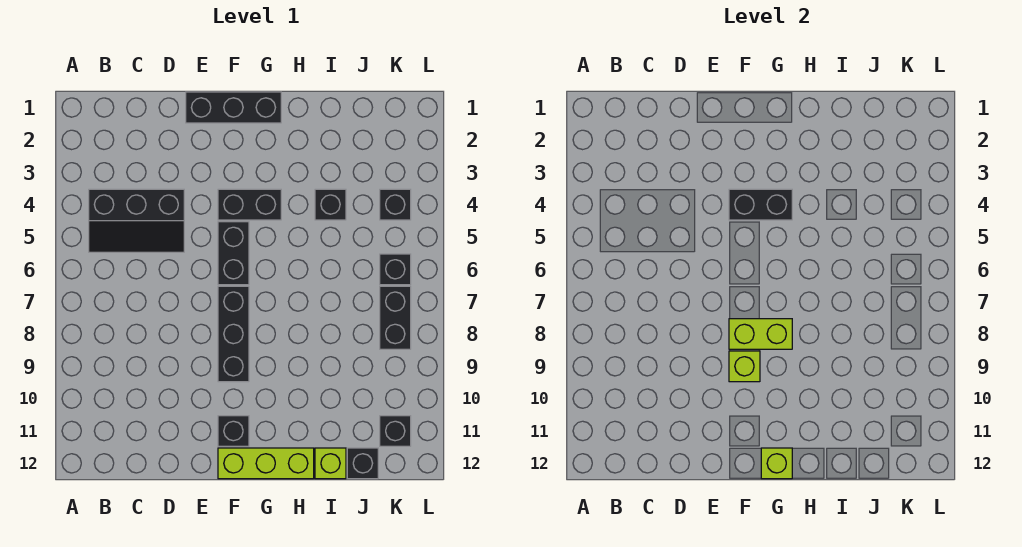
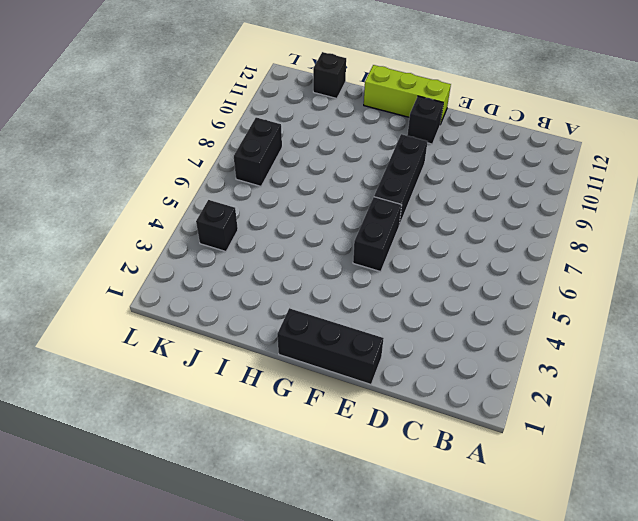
none -> black 2x3 slope [89,189,184,252]
none -> black 1x2 brick [218,189,281,220]
none -> black 1x1 brick [315,189,346,220]

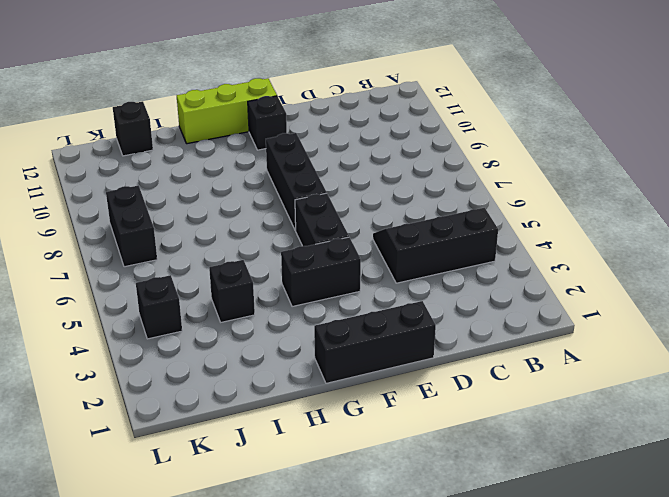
none -> lime 1x1 brick [315,448,346,479]
none -> black 1x1 brick [380,254,411,285]
none -> black 1x1 brick [380,416,411,446]

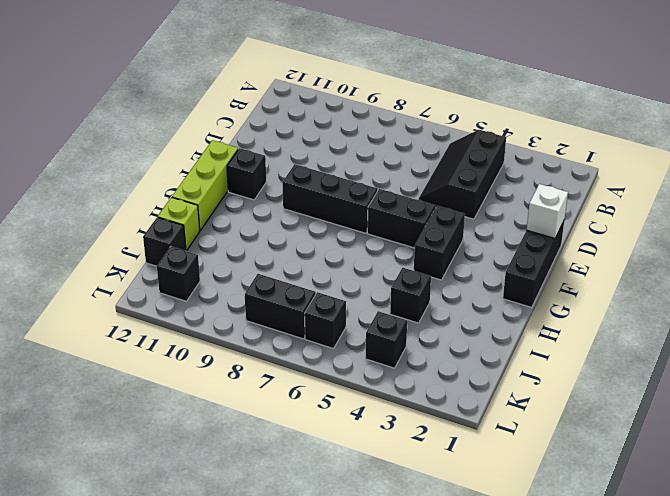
white 1x1 brick [527,184,568,238] -> none
none -> black 1x2 brick [729,189,792,220]
none -> lime 1x2 brick [729,319,792,349]
none -> lime 1x1 brick [729,351,760,382]

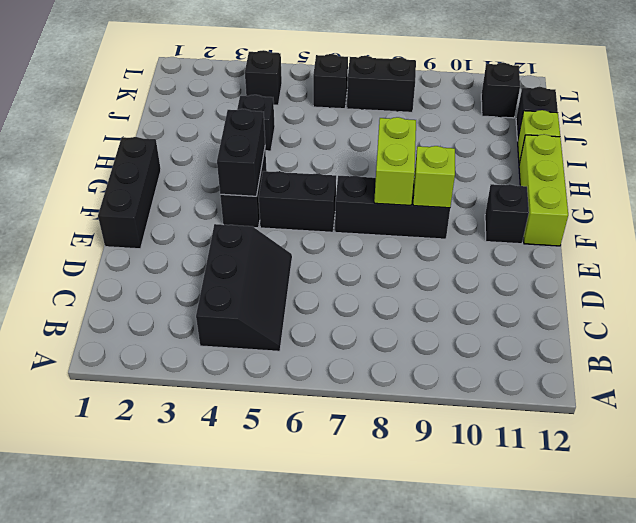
none -> lime 1x1 brick [761,448,792,479]

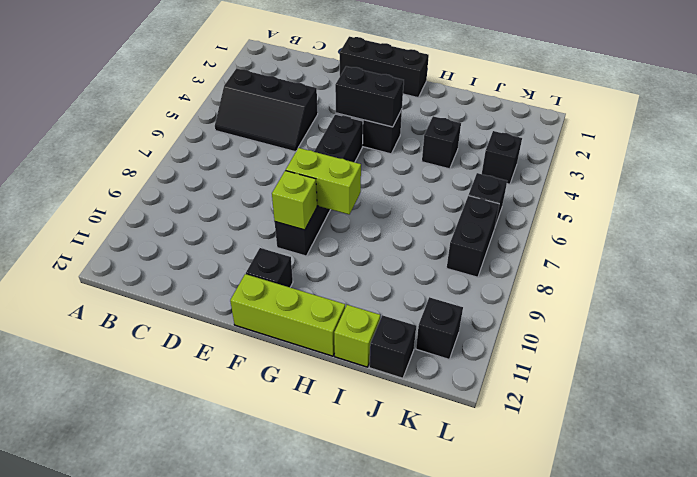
none -> lime 1x1 brick [761,448,792,479]

